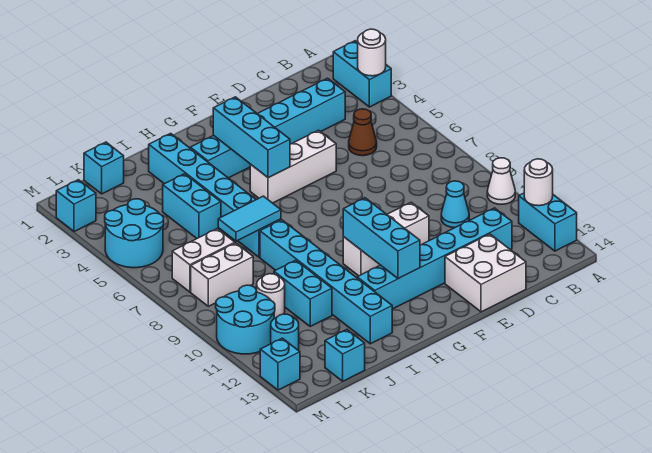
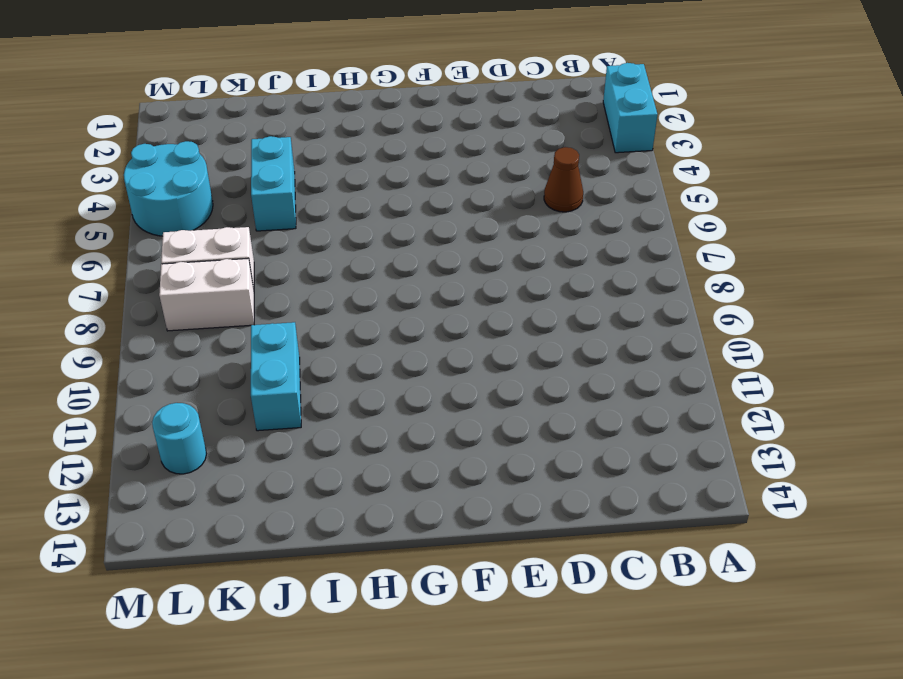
none -> white 1x1 cone [487,158,515,204]
none -> cyan 1x2 brick [519,193,577,251]
none -> cyan 1x6 brick [190,78,345,178]

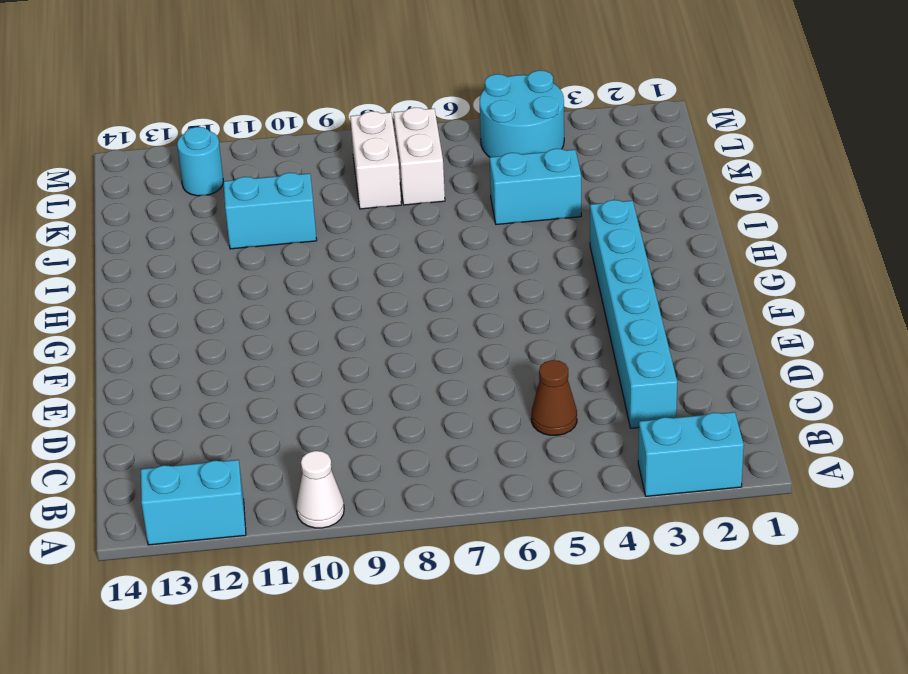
none -> cyan 1x1 cone [441,181,469,228]
none -> cyan 1x6 brick [357,208,512,309]
none -> white 2x2 brick [445,234,526,312]

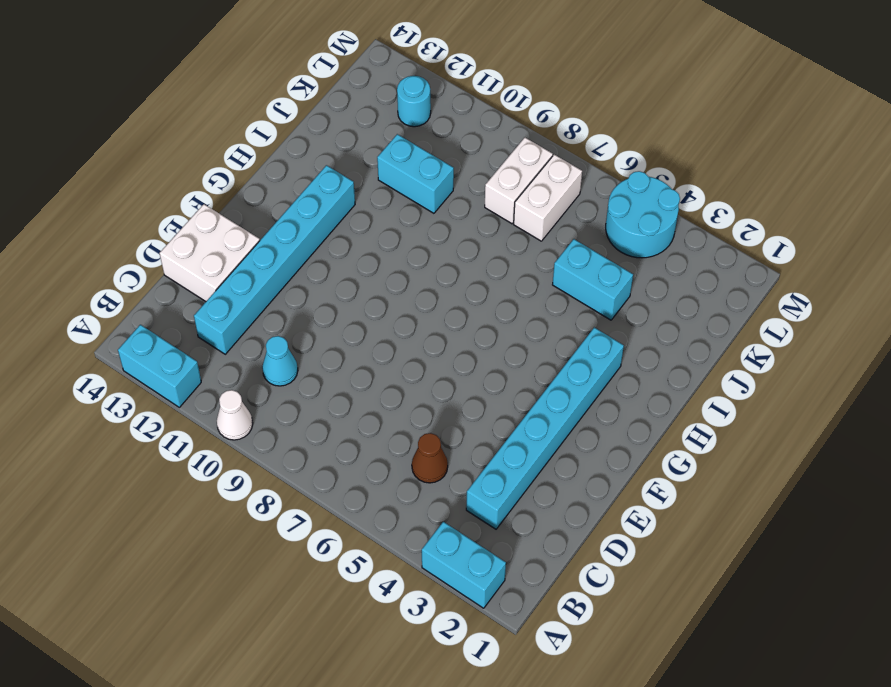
none -> white 1x3 brick [250,130,336,203]
none -> white 1x3 brick [343,202,429,276]
none -> cyan 1x6 brick [149,133,281,257]

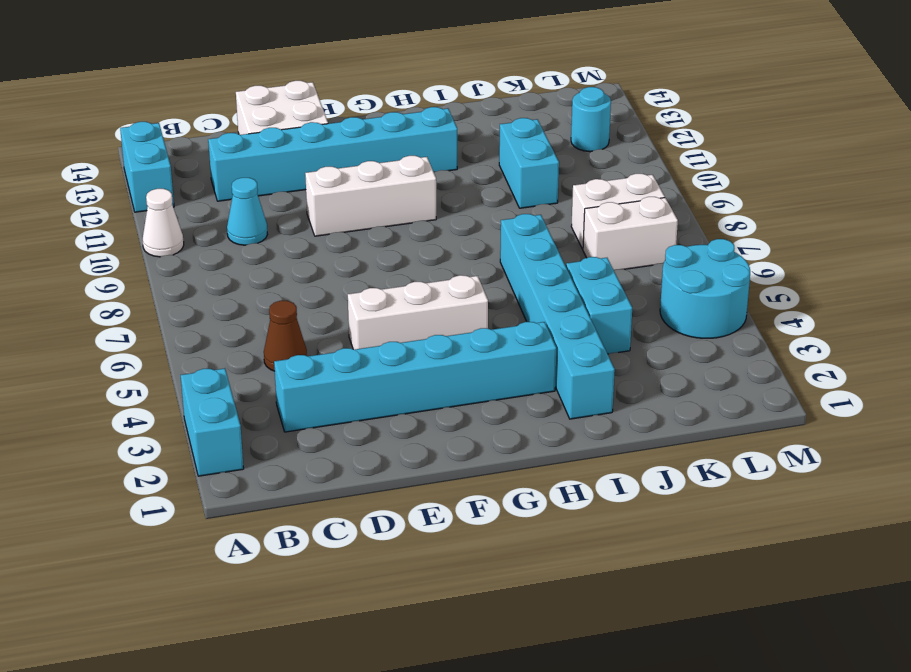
none -> cyan 1x6 brick [260,220,392,344]
none -> cyan 1x1 brick [84,142,124,194]
none -> white 1x1 round brick [257,274,285,319]

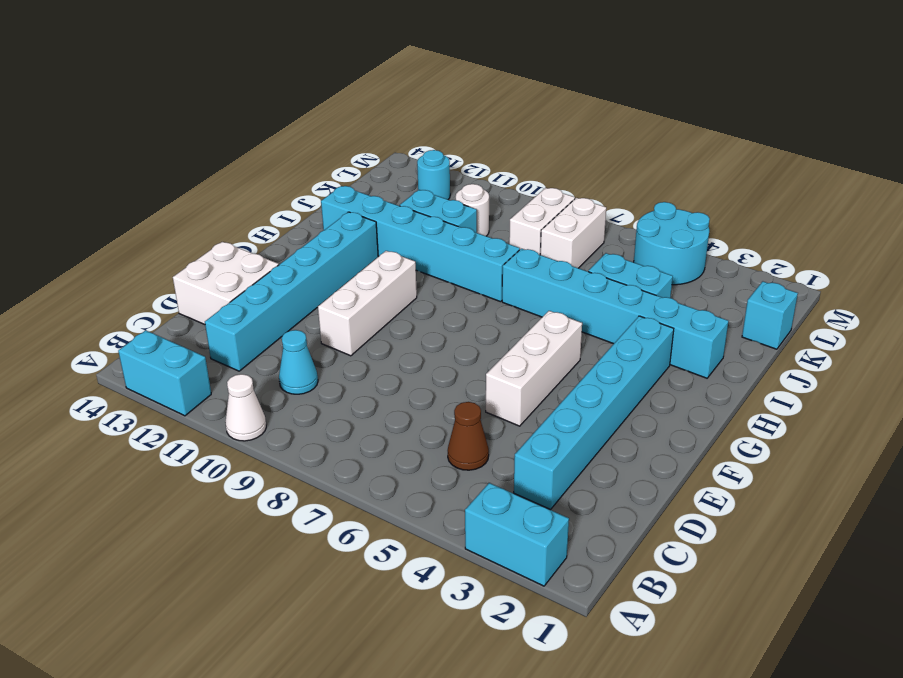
none -> cyan 1x1 brick [325,330,365,381]
none -> cyan 2x2 round brick [216,285,275,354]
none -> cyan 1x1 brick [56,180,96,232]

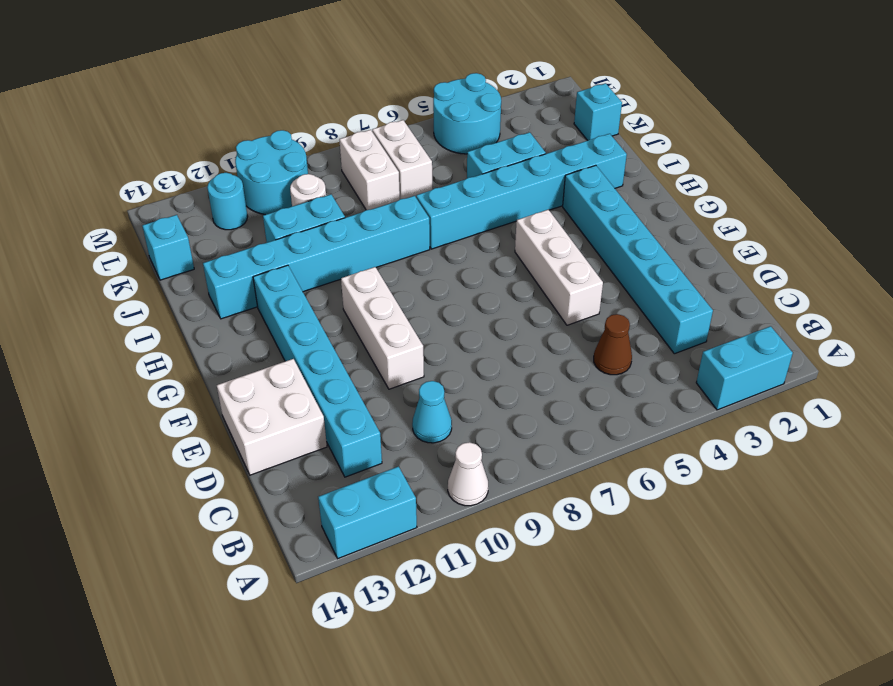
none -> cyan 1x1 brick [56,180,96,232]
none -> cyan 1x1 brick [260,338,300,390]
none -> white 1x1 round brick [358,29,386,76]

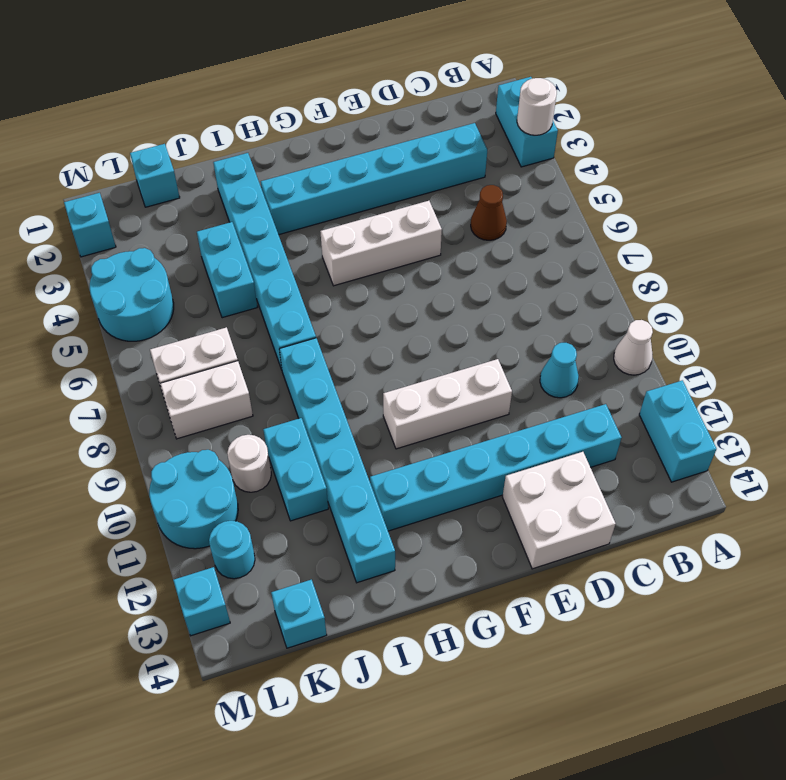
none -> white 1x1 round brick [524,159,553,206]
none -> cyan 1x3 brick [213,97,290,178]
none -> cyan 1x3 brick [343,198,420,279]

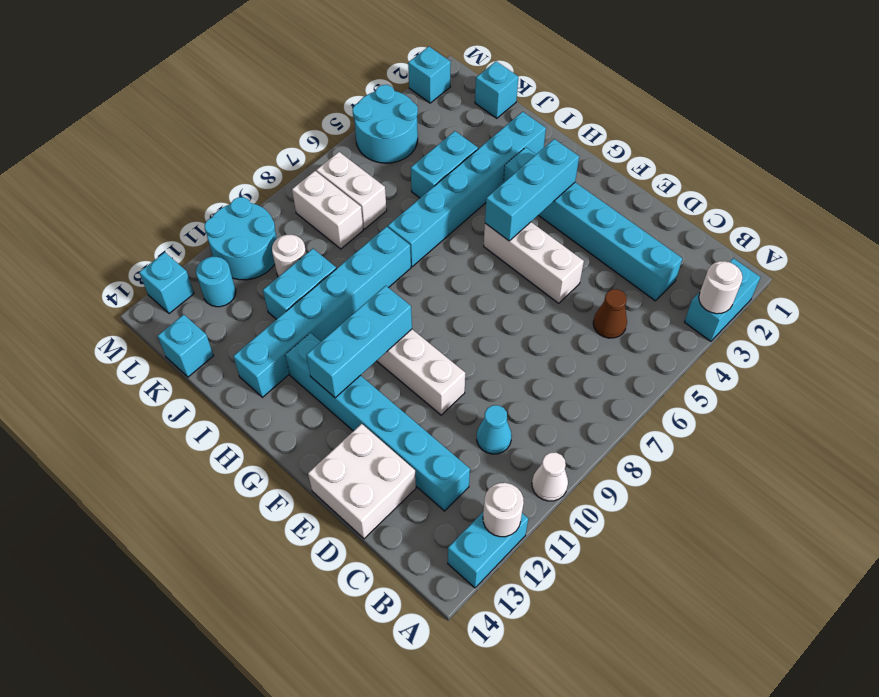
none -> cyan 1x2 tile [218,196,281,241]

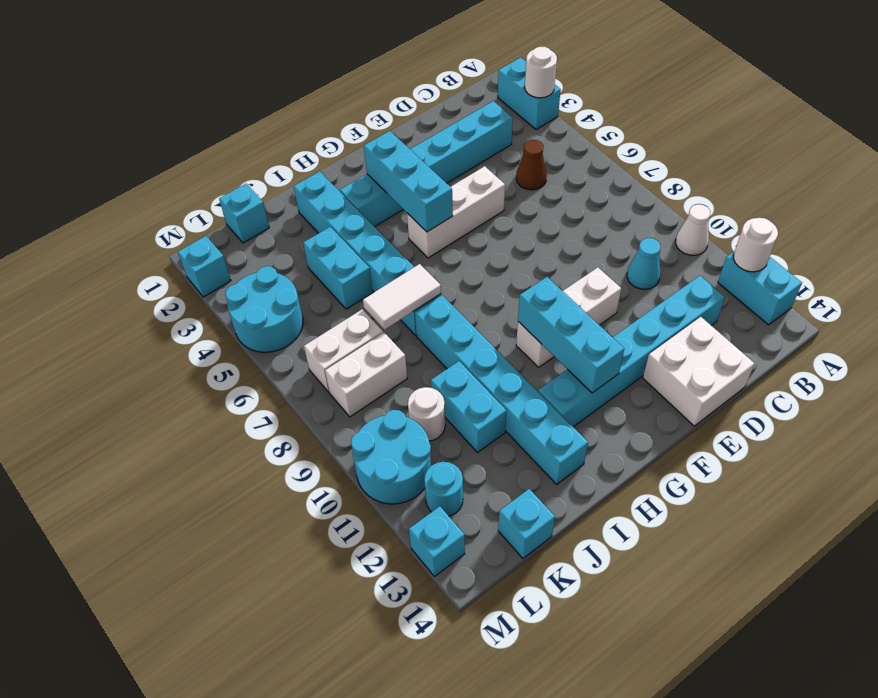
white 1x2 tile [363,264,441,330] -> cyan 1x2 tile [218,196,281,241]

